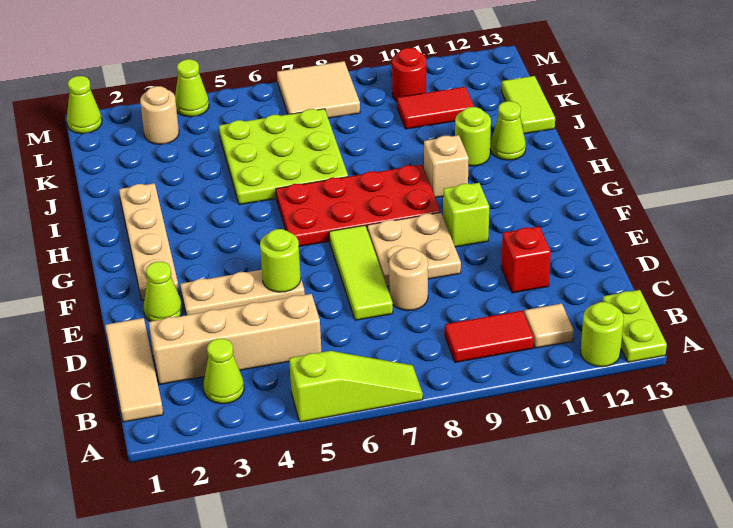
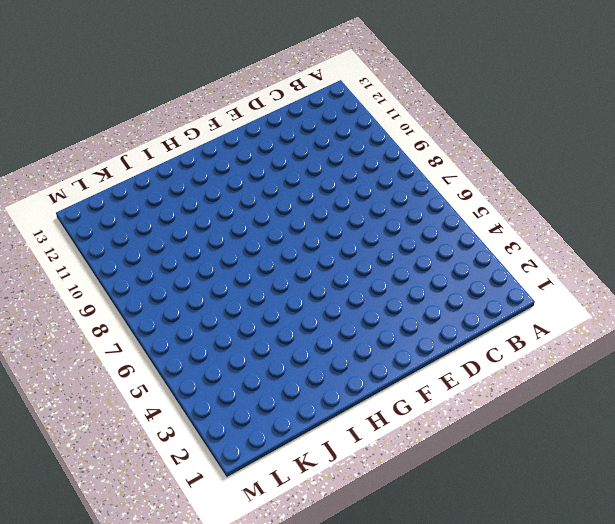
none -> lime 1x3 slope [289,351,423,422]
none -> lime 1x1 round brick [581,302,624,367]
none -> lime 1x2 plate [603,290,667,362]

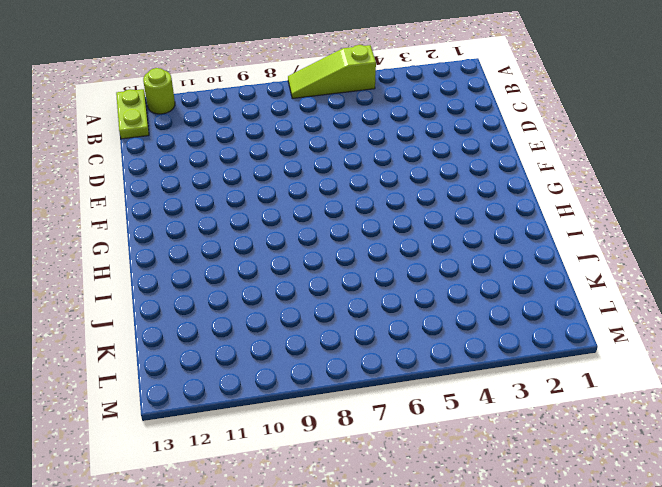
none -> tan 1x3 tile [105,318,163,422]
none -> lime 1x1 cone [204,339,244,404]
none -> red 1x2 tile [445,311,534,363]

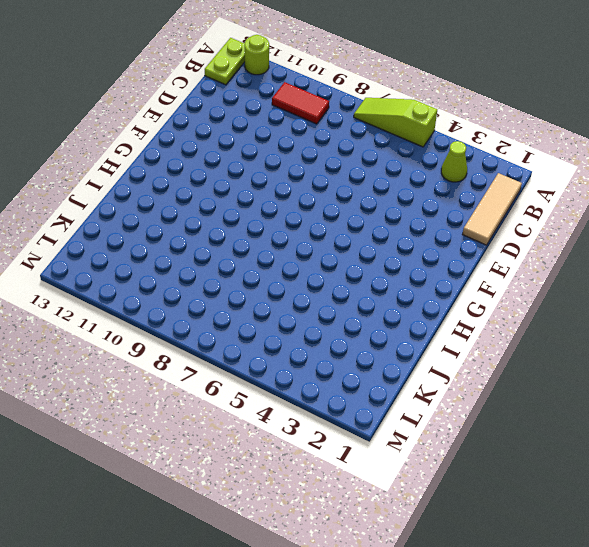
none -> tan 1x1 tile [524,304,574,348]
none -> tan 1x4 brick [149,294,321,385]
none -> lime 1x3 tile [329,225,393,320]

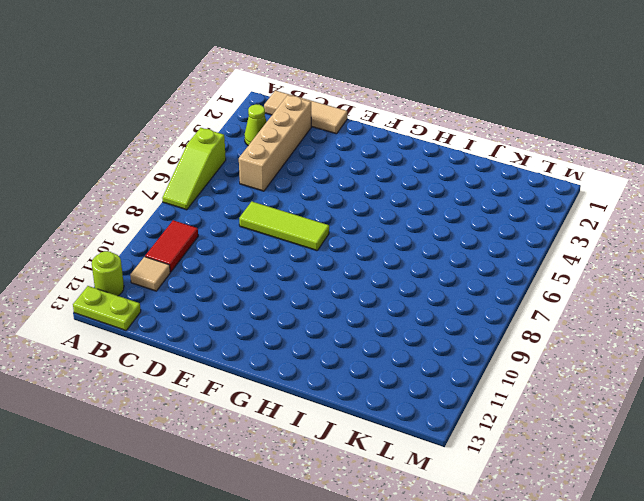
none -> tan 1x1 round brick [389,248,428,311]
none -> red 1x1 brick [501,227,551,293]
none -> lime 1x1 cone [144,262,183,321]

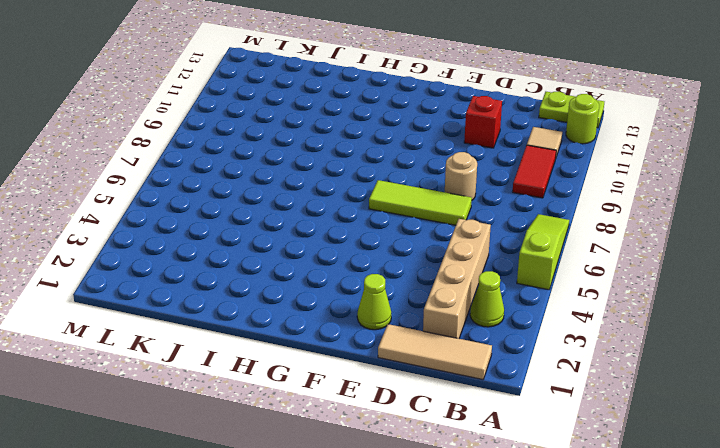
none -> tan 1x3 plate [180,270,305,315]
none -> tan 2x2 plate [367,213,461,286]
none -> tan 1x4 plate [119,183,179,300]

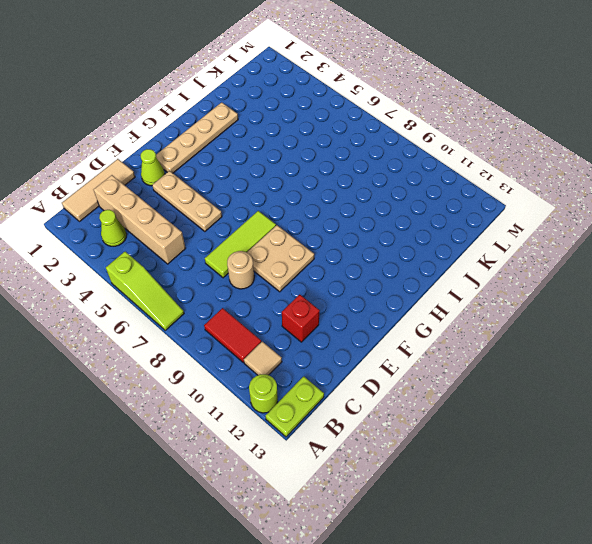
none -> lime 1x1 brick [443,183,489,247]
none -> red 2x4 plate [276,165,441,246]
none -> tan 1x1 brick [424,135,469,198]

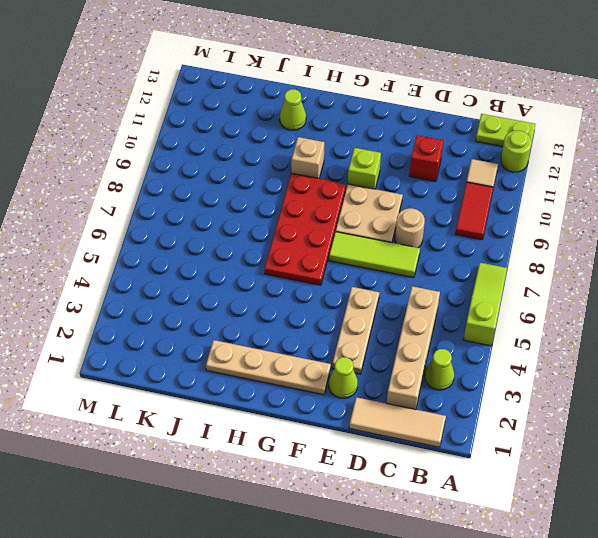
none -> lime 3x3 plate [219,109,348,205]
none -> lime 1x1 round brick [455,107,491,166]
none -> lime 1x2 tile [502,76,555,134]

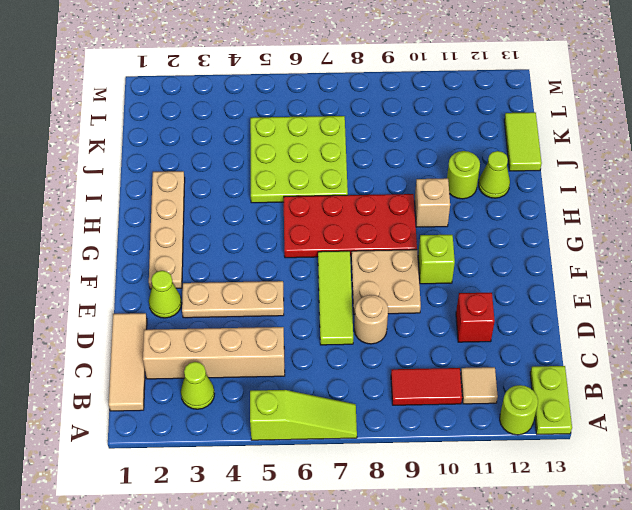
none -> red 1x2 tile [397,87,474,129]
none -> tan 1x1 round brick [140,86,179,144]
none -> tan 2x2 tile [277,61,360,118]

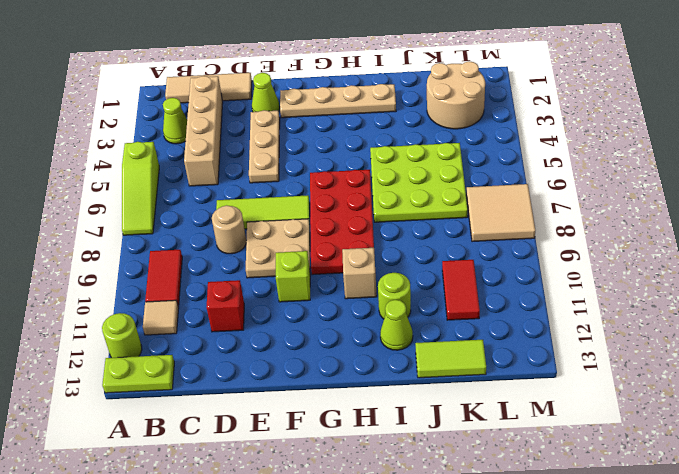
tan 2x2 round brick [427,62,485,129] -> tan 1x1 round brick [140,86,179,144]
none -> red 1x1 round brick [392,48,426,101]
none -> lime 1x1 cone [67,76,102,134]
none -> lime 1x1 cone [175,59,209,117]

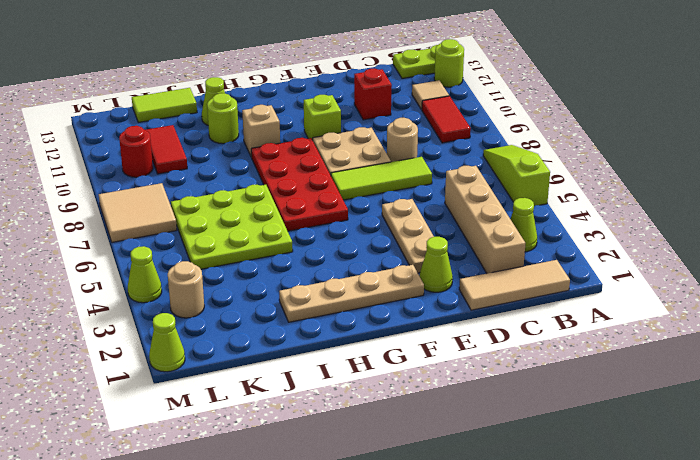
none -> lime 1x1 round brick [260,229,301,292]

